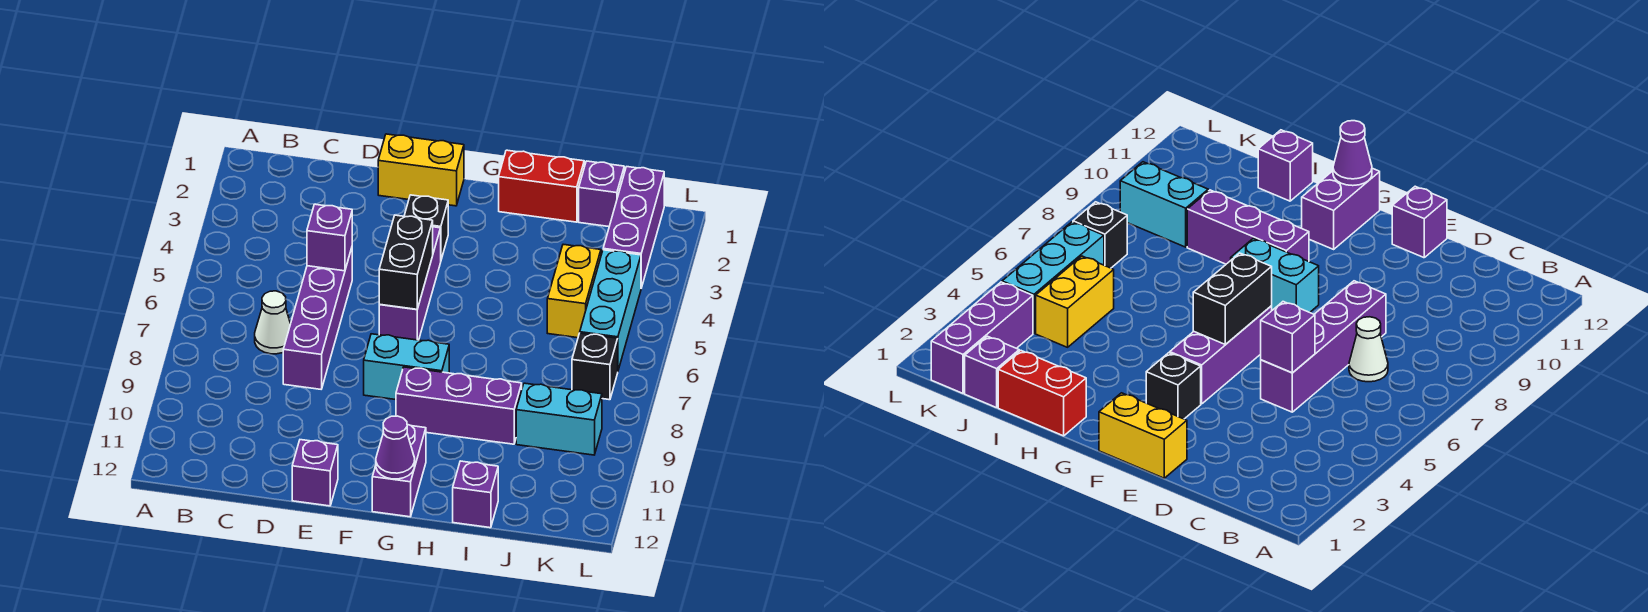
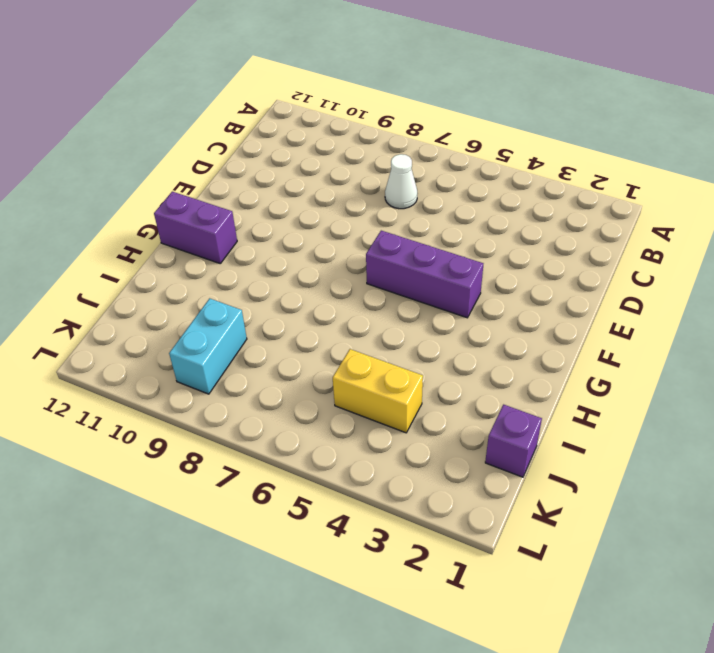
none -> purple 1x4 brick [283,248,352,389]
none -> yellow 1x2 brick [378,134,464,206]
none -> purple 1x1 brick [292,440,338,506]

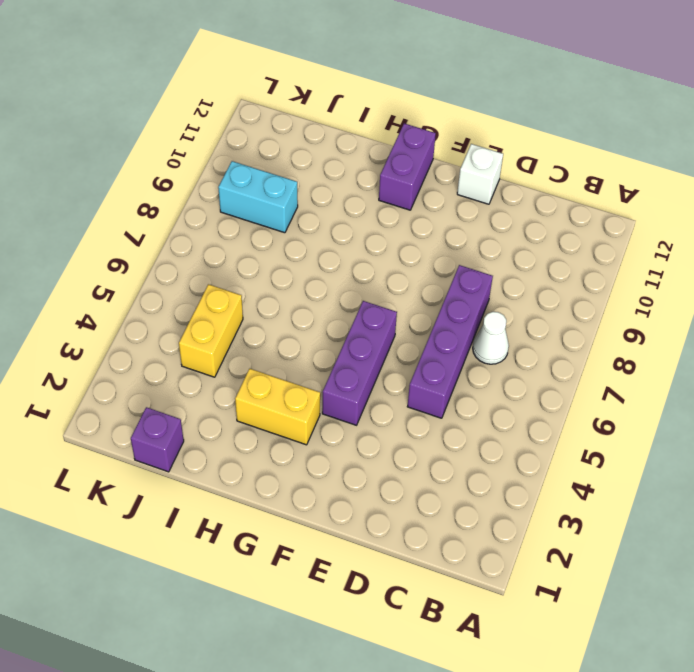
white 1x1 brick [457,144,503,204] -> purple 1x1 brick [292,440,338,506]
yellow 1x2 brick [235,369,320,445] -> yellow 1x2 brick moved to [378,134,464,206]
none -> black 1x1 brick [404,195,448,259]
none -> cyan 1x2 brick [364,334,449,400]
none -> purple 1x3 brick [396,367,522,444]

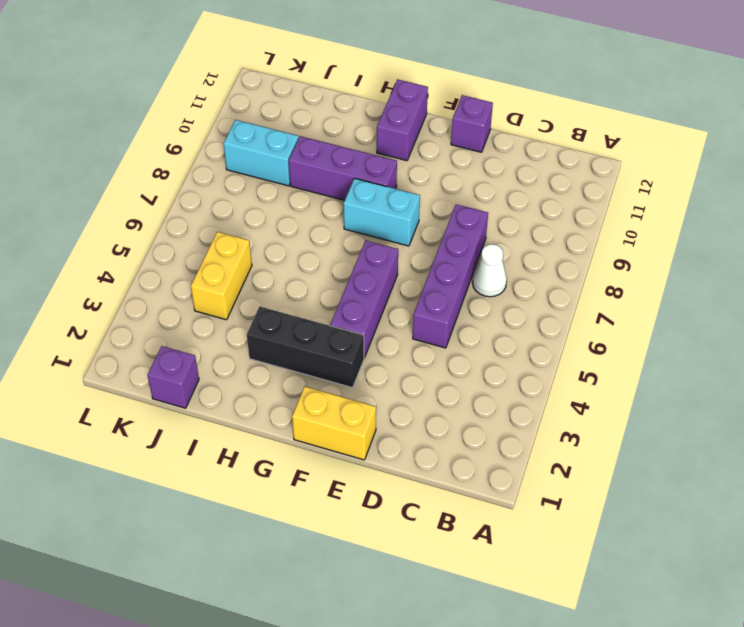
black 1x3 brick [247,306,364,388] -> black 1x1 brick [404,195,448,259]
none -> red 1x2 brick [499,150,584,222]
none -> purple 1x1 brick [453,461,498,528]
none -> purple 1x3 brick [603,167,664,288]

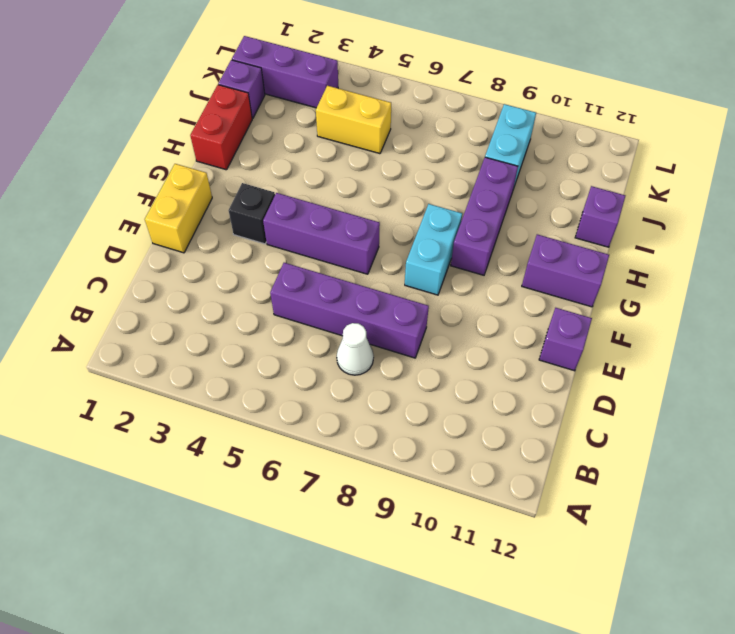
none -> cyan 1x3 brick [580,250,641,370]
none -> black 1x1 brick [572,333,618,400]
none -> purple 1x1 brick [307,204,352,271]

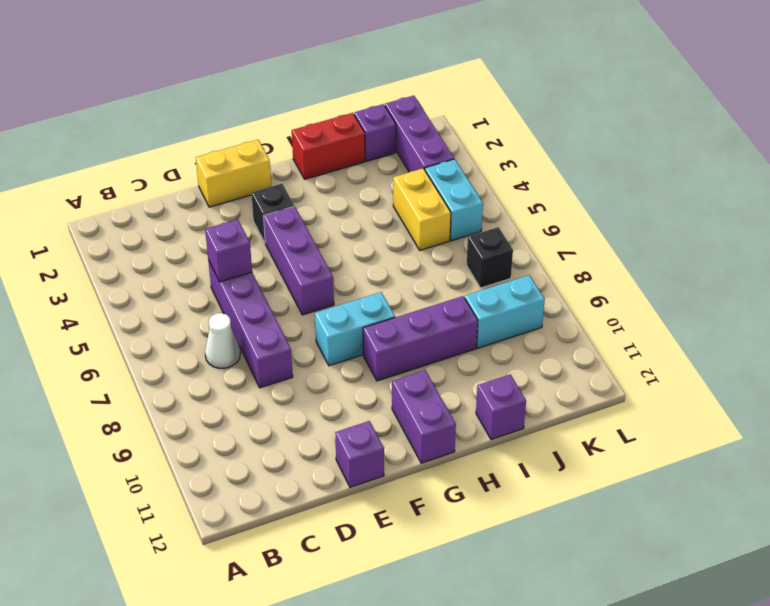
cyan 1x2 brick [425,159,483,241] -> cyan 1x3 brick [580,250,641,370]
none -> black 1x2 brick [379,215,433,309]
none -> purple 1x1 cone [376,416,415,479]

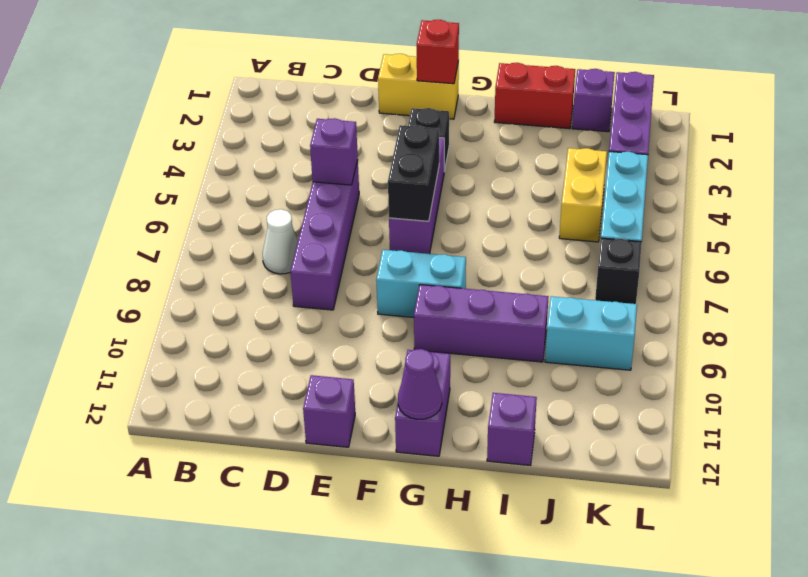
red 1x1 brick [417,20,459,84] -> none

